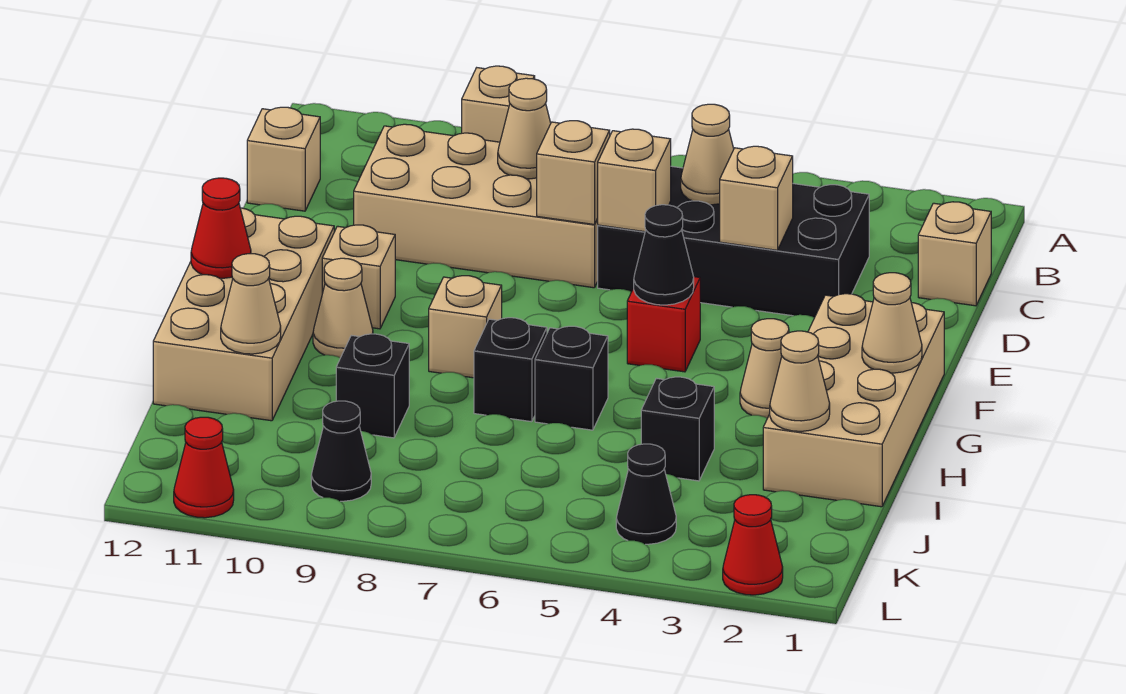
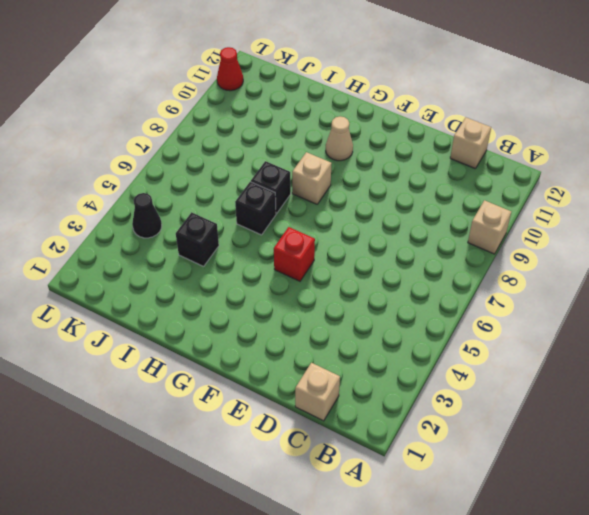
none -> black 2x4 brick [598,166,869,318]
none -> tan 2x4 brick [354,124,598,288]
none -> tan 2x4 brick [763,294,944,507]
none -> tan 1x1 brick [322,225,395,329]

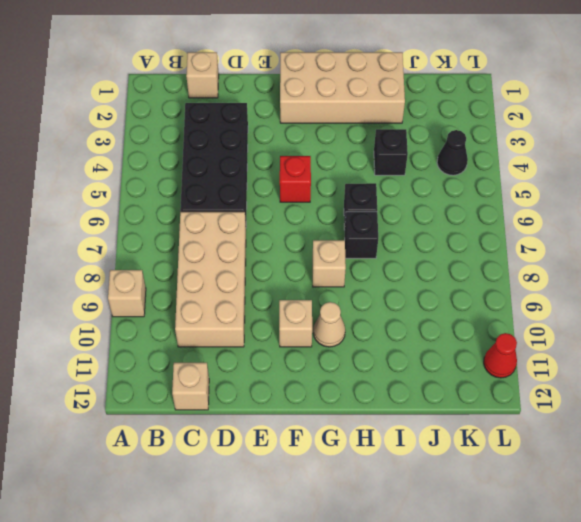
none -> tan 2x4 brick [153,208,334,421]
none -> tan 1x1 cone [740,319,789,418]
none -> black 1x1 brick [336,334,409,438]
none -> black 1x1 cone [311,401,371,501]

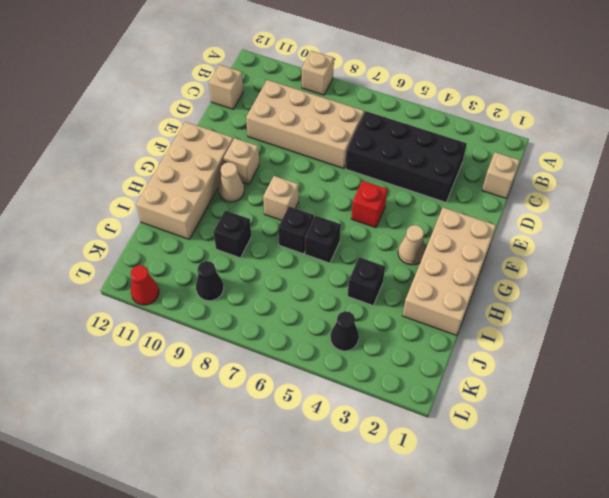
none -> red 1x1 cone [723,495,783,595]
none -> tan 1x1 cone [681,104,734,205]
none -> tan 1x1 cone [498,78,551,179]
none -> tan 1x1 brick [720,146,793,250]

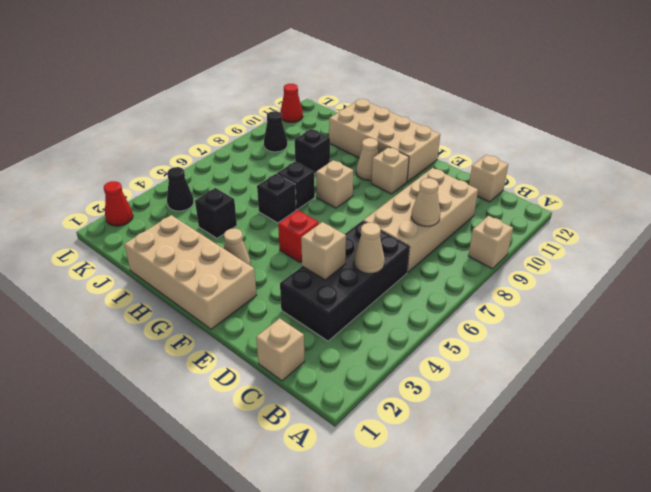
none -> tan 1x1 brick [598,129,671,232]
none -> tan 1x1 brick [537,121,610,225]
none -> black 1x1 cone [634,205,694,305]
none -> tan 1x1 cone [862,273,922,373]

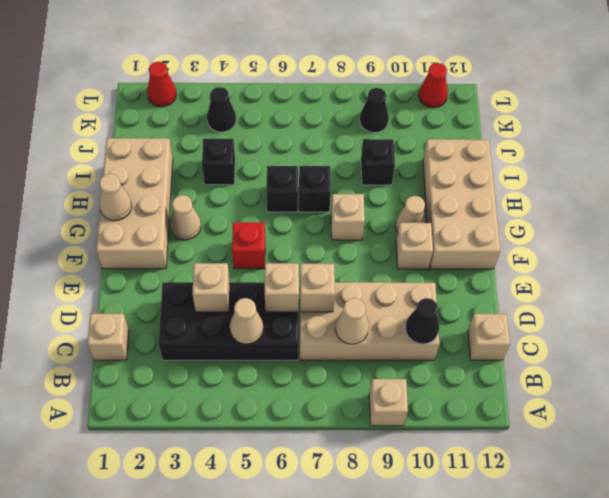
black 1x1 cone [405,298,439,344] -> black 1x1 cone moved to [634,205,694,305]
none -> red 1x1 cone [191,178,251,278]
none -> tan 1x1 cone [770,331,830,431]
none -> tan 1x1 cone [221,254,281,354]

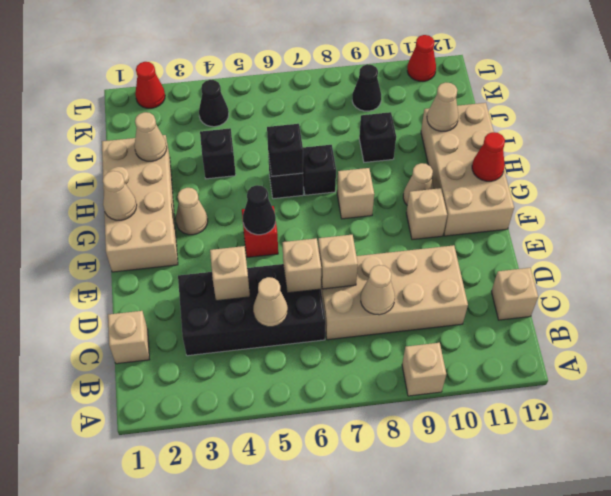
black 1x1 brick [267,124,303,176] -> none

